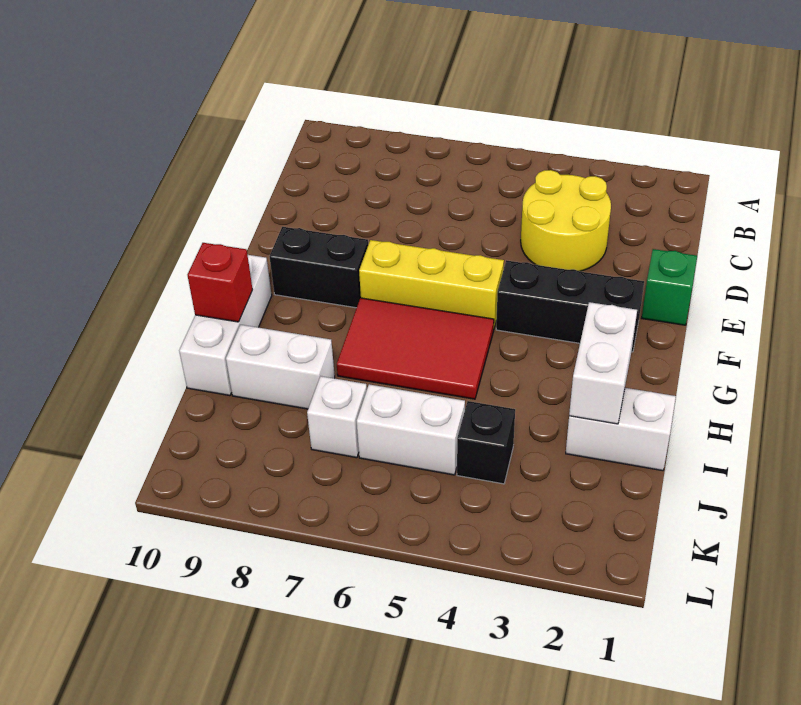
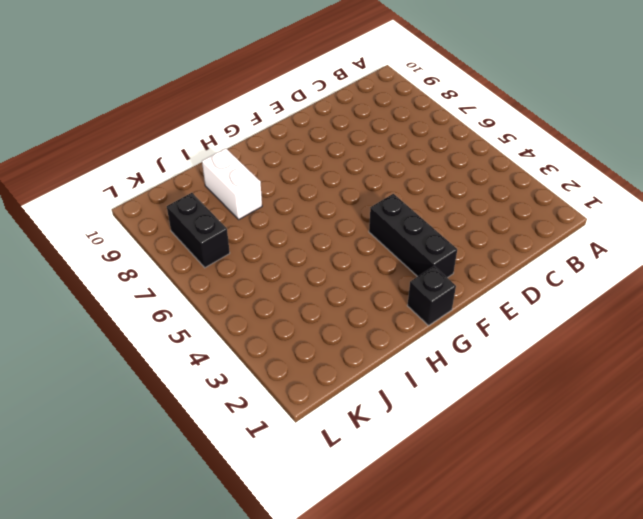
black 1x1 brick [407,266,456,325] -> black 1x1 brick moved to [457,401,515,484]
black 1x2 brick [167,193,230,268] -> black 1x2 brick moved to [269,227,368,308]
none -> yellow 2x2 round brick [521,170,611,271]
none -> green 1x1 brick [642,249,697,325]
none -> yellow 1x3 brick [359,240,504,328]

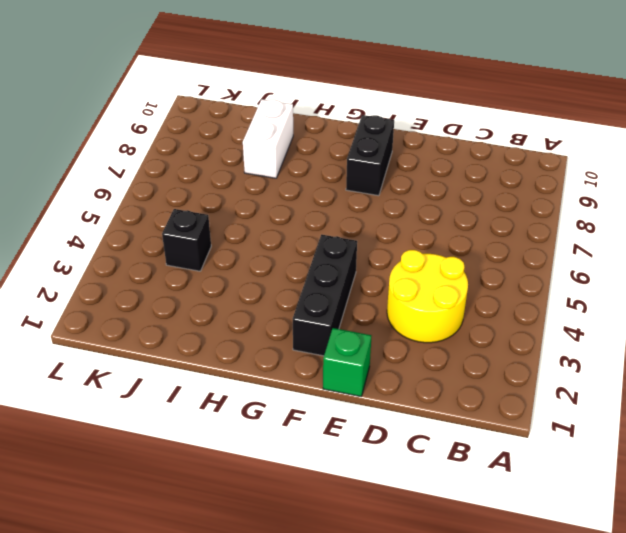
none -> yellow 1x3 brick [359,240,504,328]
none -> red 2x3 tile [337,298,494,399]
none -> white 1x3 brick [179,255,272,396]

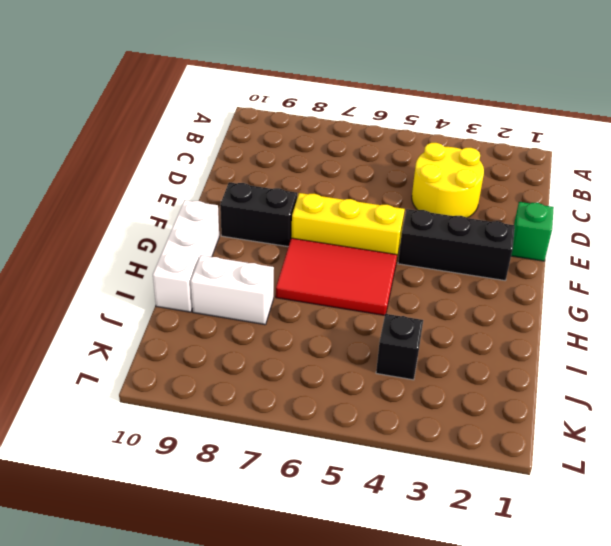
none -> white 1x2 brick [566,388,676,471]
none -> white 1x2 brick [357,384,465,475]
none -> white 1x1 brick [307,376,367,458]

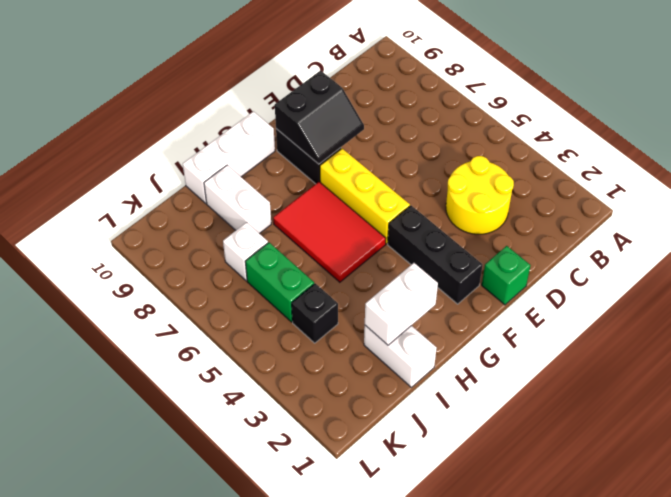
black 2x2 slope [275,71,364,164] -> none
green 1x2 brick [245,243,314,322] -> white 1x2 brick [357,384,465,475]
none -> red 1x1 brick [188,243,253,322]

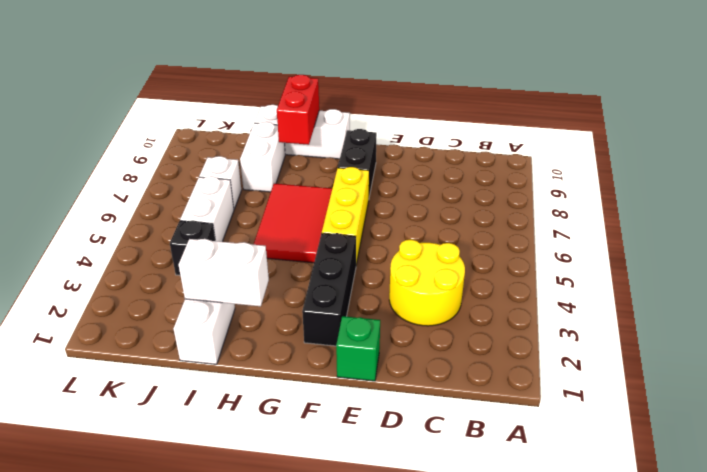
red 1x2 brick [277,75,319,145] -> red 1x1 brick [188,243,253,322]

